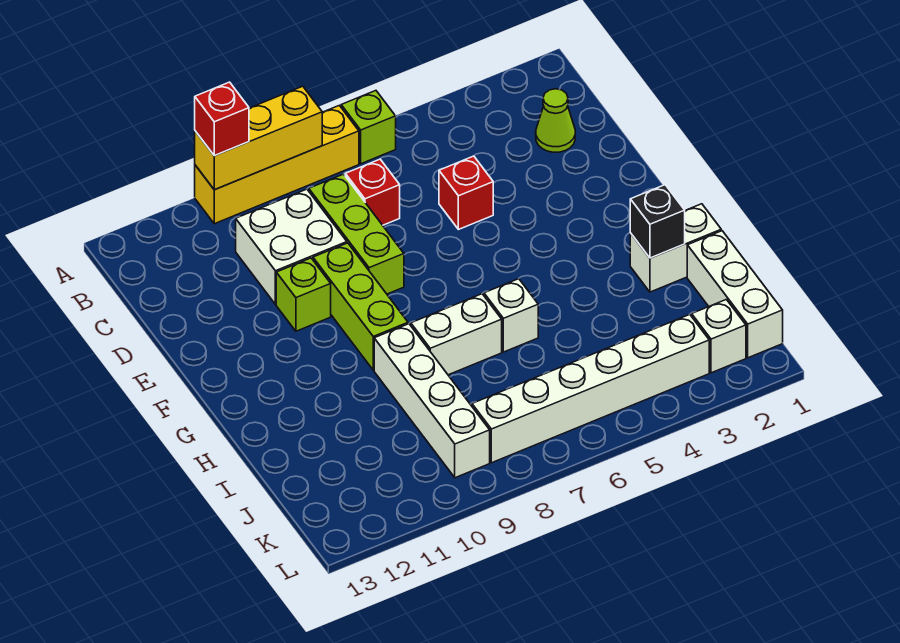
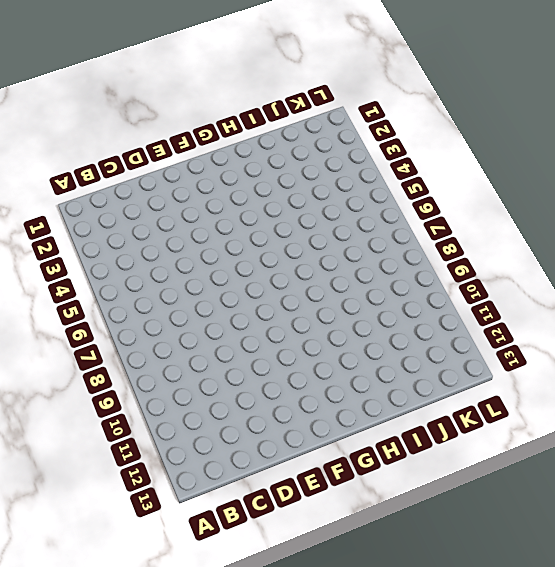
none -> lime 1x1 brick [341,91,396,164]
none -> yellow 1x4 brick [195,105,359,224]
none -> lime 1x1 cone [536,89,575,152]

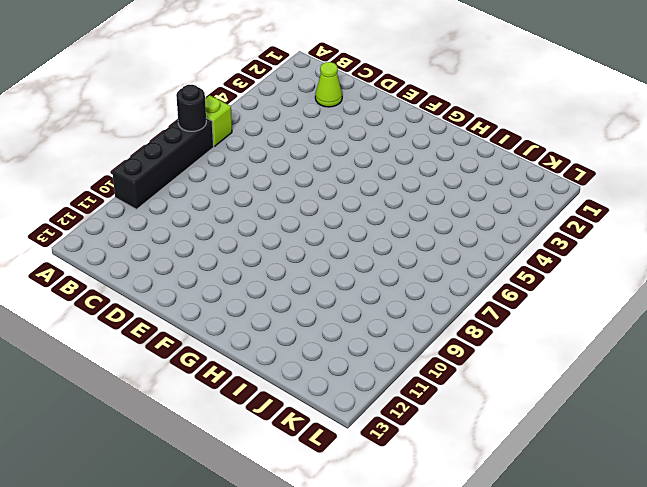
black 1x4 brick [112,118,214,209] -> yellow 1x4 brick [195,105,359,224]
black 1x1 round brick [176,85,206,131] -> none
none -> red 1x1 brick [345,159,400,225]
none -> lime 1x3 brick [309,174,404,294]
none -> white 2x2 brick [236,189,347,304]

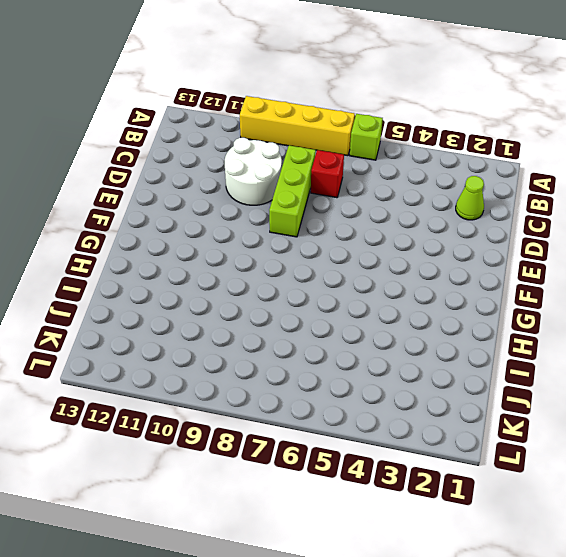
white 2x2 round brick [225,138,282,205] -> white 2x2 brick [236,189,347,304]
none -> red 1x1 brick [439,156,493,230]
none -> lime 1x3 brick [313,243,408,370]
none -> lime 1x1 brick [276,258,331,331]

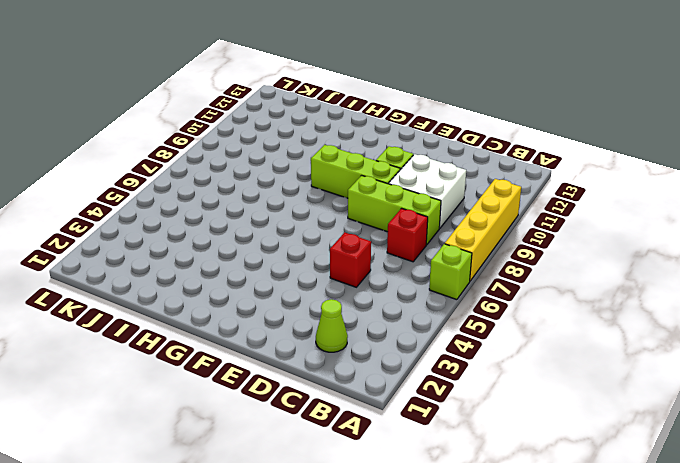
none -> white 1x2 brick [630,204,721,292]
none -> white 1x1 brick [484,279,538,352]
none -> white 1x2 brick [411,294,502,375]

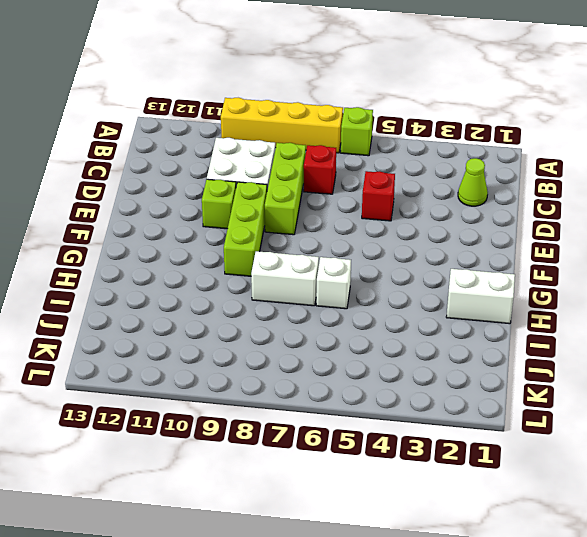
none -> white 1x4 brick [374,324,490,478]
none -> white 1x3 brick [687,231,783,358]
none -> white 1x1 brick [692,299,746,373]

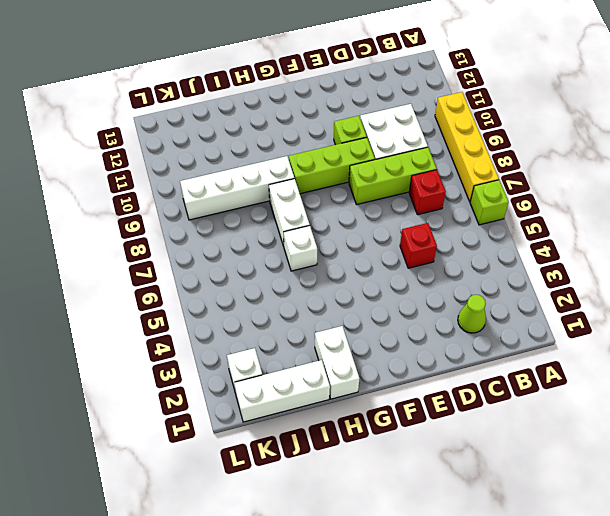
none -> white 1x6 brick [472,314,709,463]
none -> yellow 1x3 brick [195,86,322,190]
none -> black 1x1 brick [630,185,685,258]

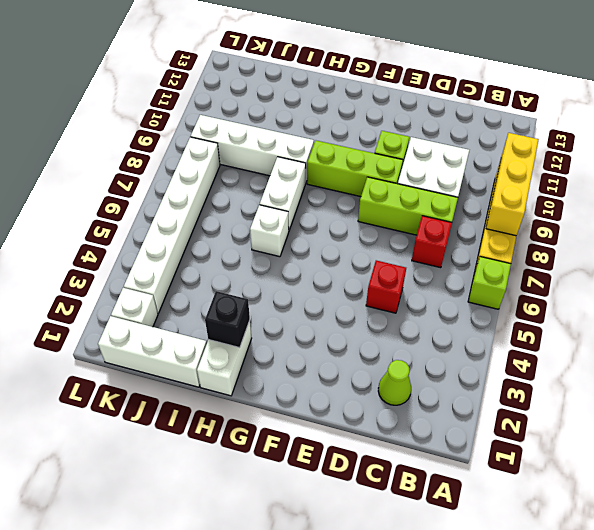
none -> red 1x1 brick [195,82,249,156]

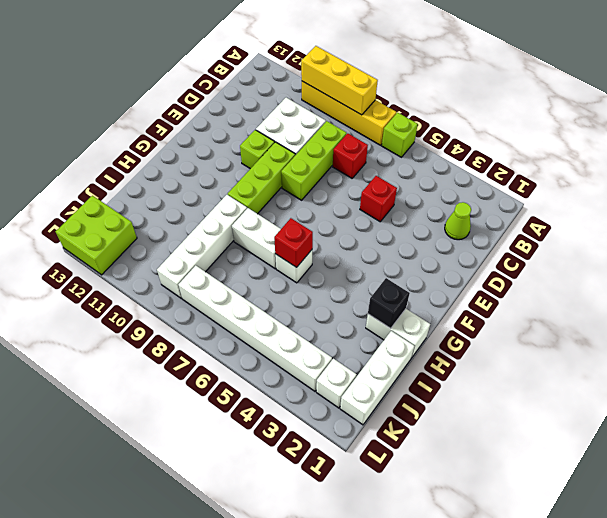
red 1x1 brick [274,218,313,267] -> red 1x1 brick moved to [195,82,249,156]
lime 2x2 brick [55,196,137,275] -> none

